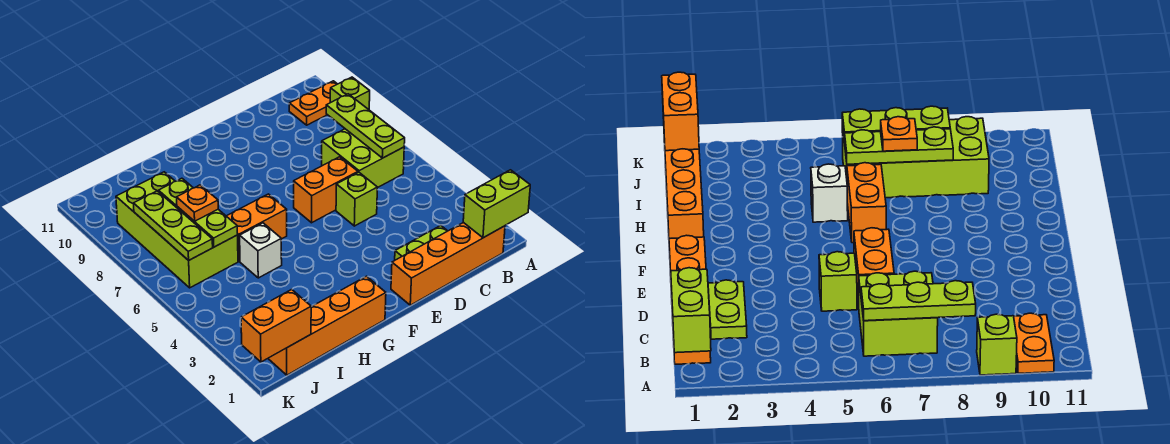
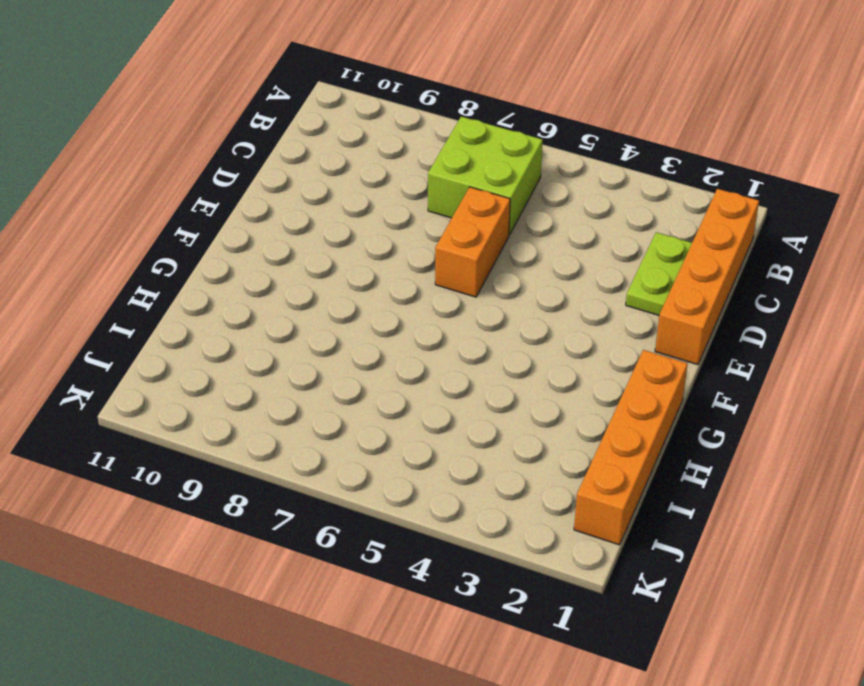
none -> lime 1x1 brick [330,77,370,110]
none -> orange 1x2 plate [289,81,337,125]
none -> lime 1x1 brick [336,172,377,226]

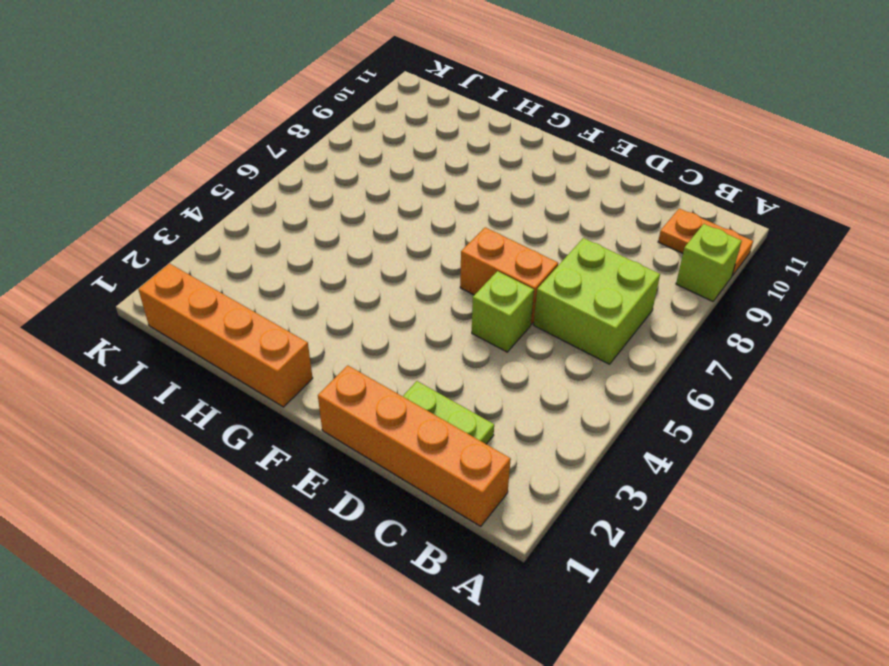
none -> orange 1x2 brick [227,194,287,261]
none -> white 1x1 brick [240,223,282,278]
none -> lime 2x4 brick [116,172,238,288]

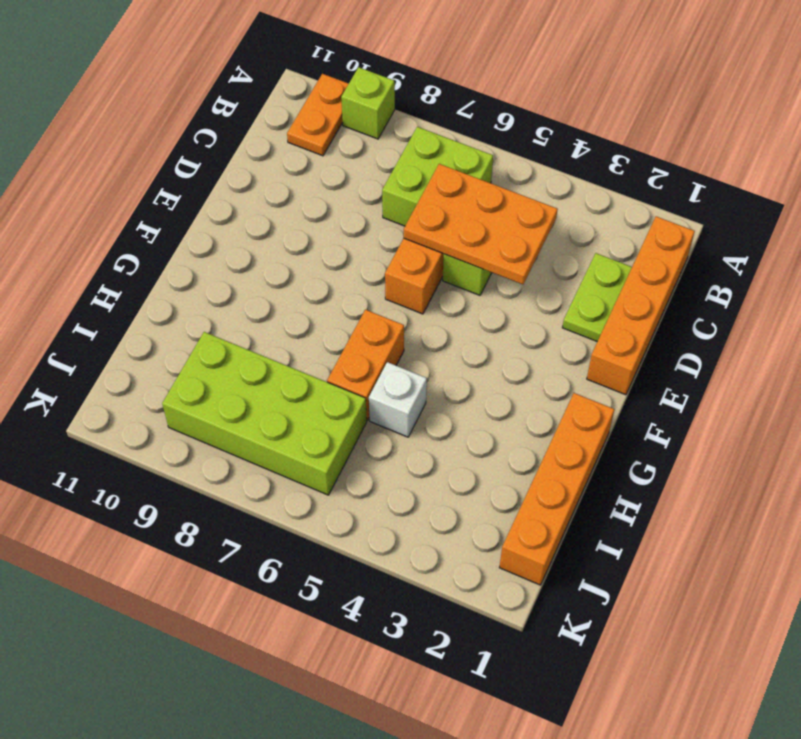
orange 2x3 plate [404,164,558,285] -> none
none -> lime 1x2 brick [463,170,530,238]
none -> lime 1x3 plate [326,94,405,158]
none -> lime 1x3 plate [159,178,238,247]

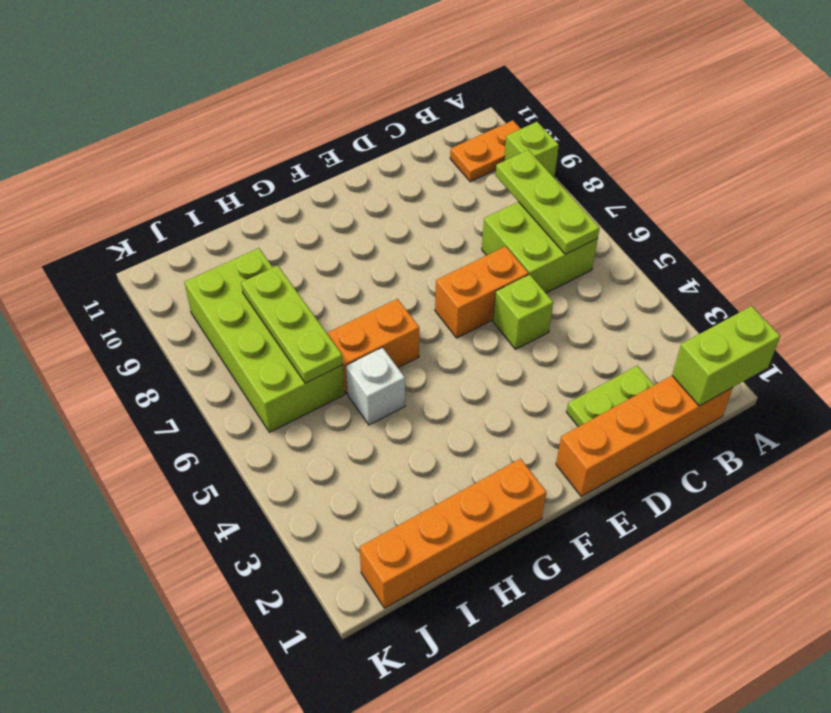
none -> orange 1x2 brick [241,289,311,362]
none -> lime 1x3 plate [133,191,213,260]
none -> orange 1x1 plate [177,185,218,221]

